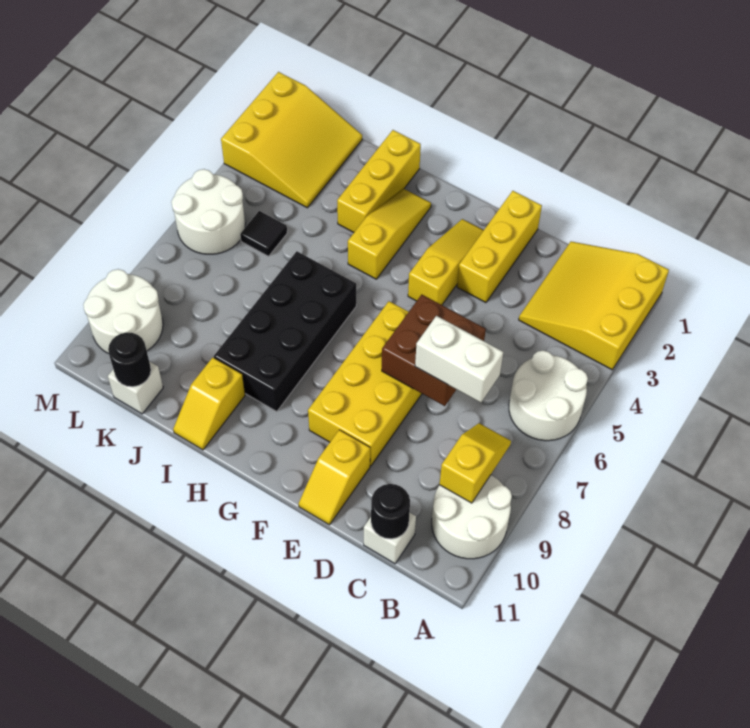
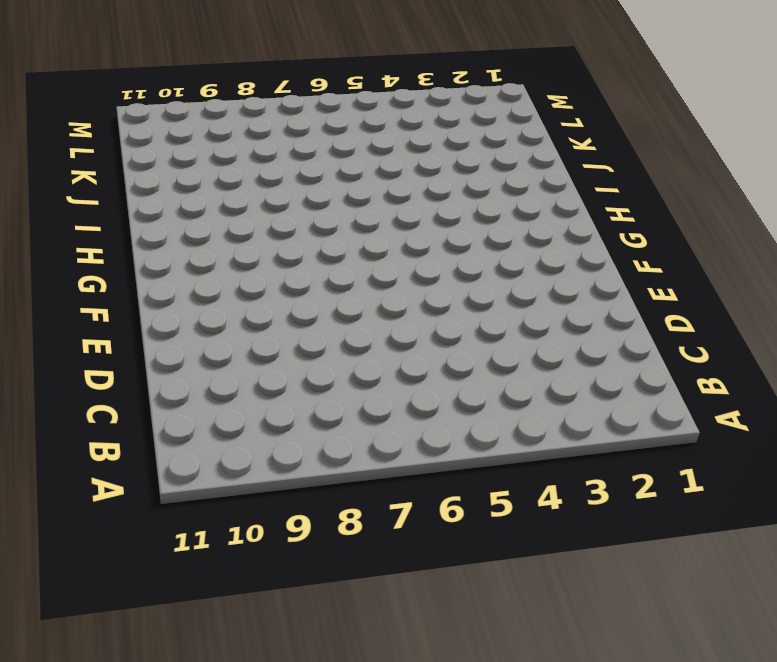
none -> yellow 3x3 slope [519,242,669,370]
none -> white 2x2 round brick [509,351,588,441]
none -> white 2x2 round brick [432,475,512,559]

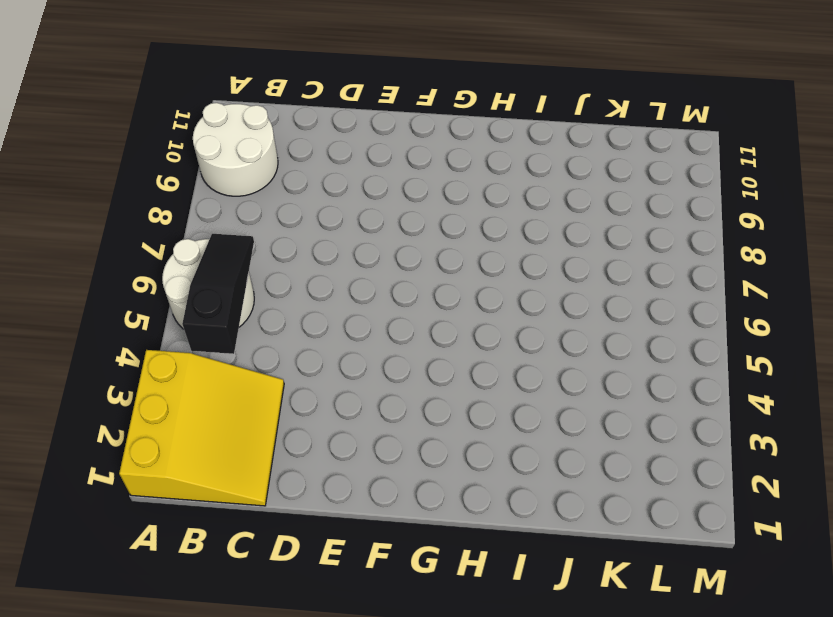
black 1x3 slope [182,234,254,354] -> none
none -> white 1x1 brick [364,512,416,564]
none -> yellow 1x3 brick [457,191,542,303]
none -> yellow 2x4 brick [308,301,422,466]

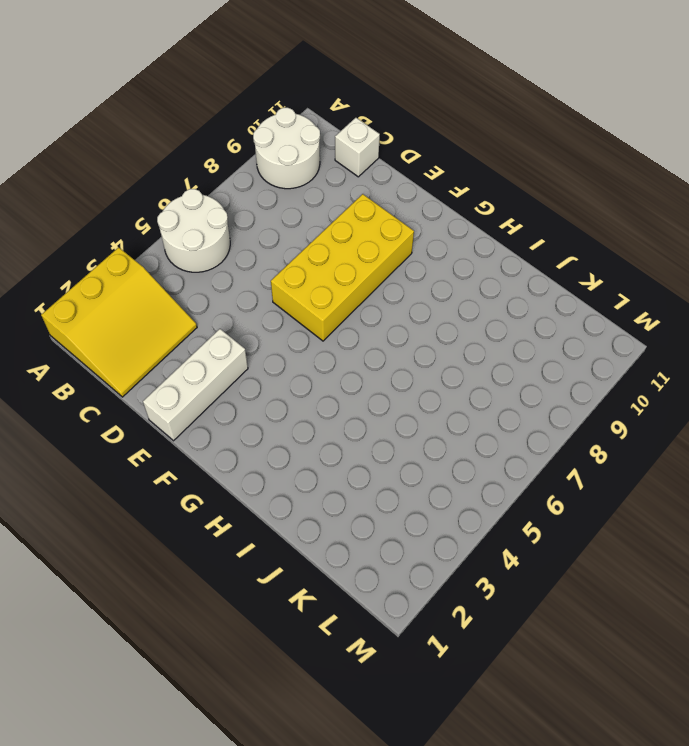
white 1x3 brick [143,329,248,441] -> yellow 1x3 brick [457,191,542,303]
none -> yellow 1x2 slope [299,430,370,525]
none -> yellow 1x3 slope [408,219,484,305]
none -> yellow 1x3 slope [348,189,431,279]

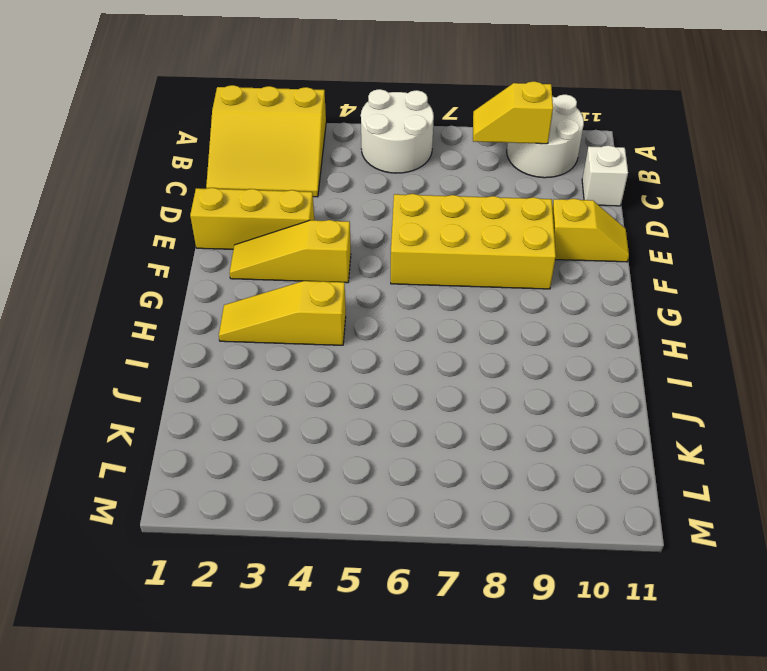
none -> black 2x4 brick [214,251,356,412]
none -> yellow 1x3 brick [337,130,421,232]
none -> yellow 1x2 slope [173,357,245,450]

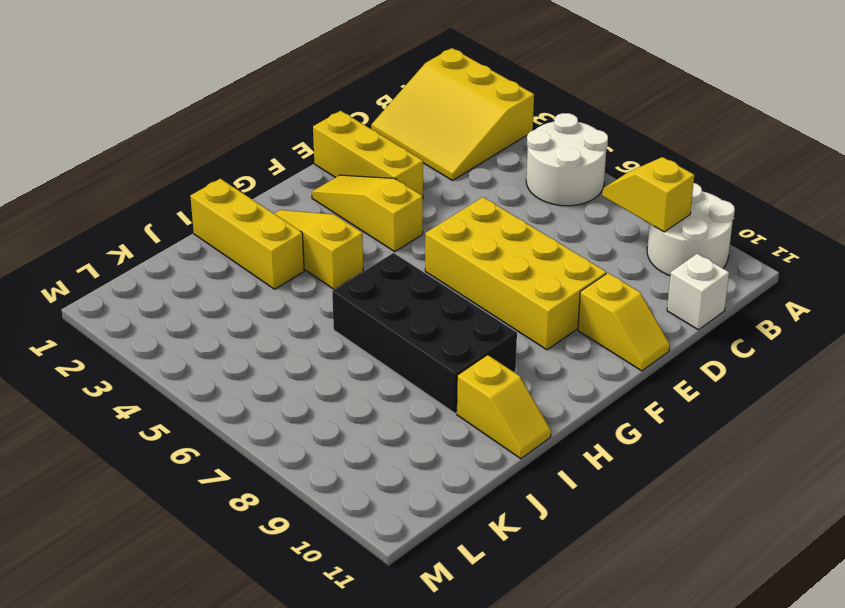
none -> yellow 3x3 slope [221,72,362,208]
none -> black 1x1 tile [240,211,287,256]
none -> white 1x1 brick [108,361,163,414]

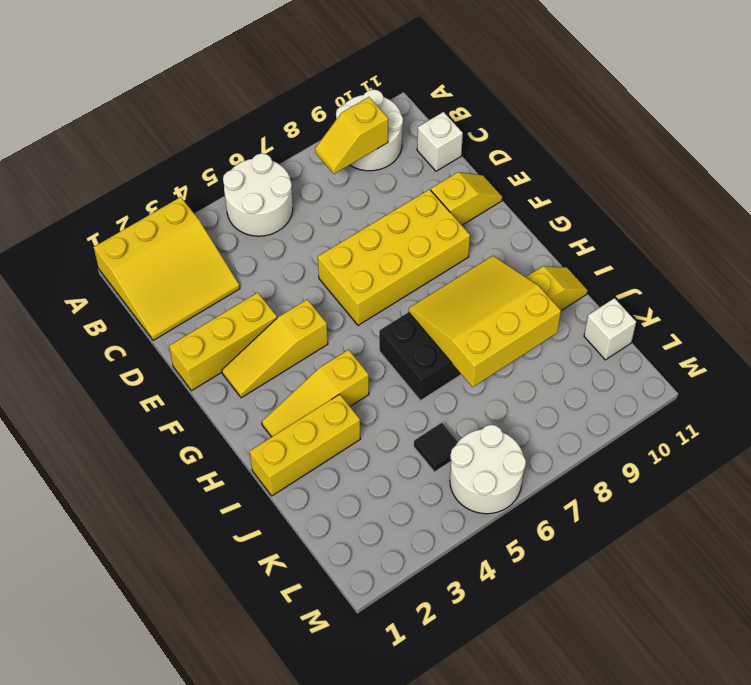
yellow 3x3 slope [409,256,561,387] -> yellow 3x3 slope moved to [221,72,362,208]
none -> white 2x2 round brick [83,269,163,354]
none -> black 1x1 round brick [371,484,410,539]
none -> brown 2x2 brick [382,295,486,406]

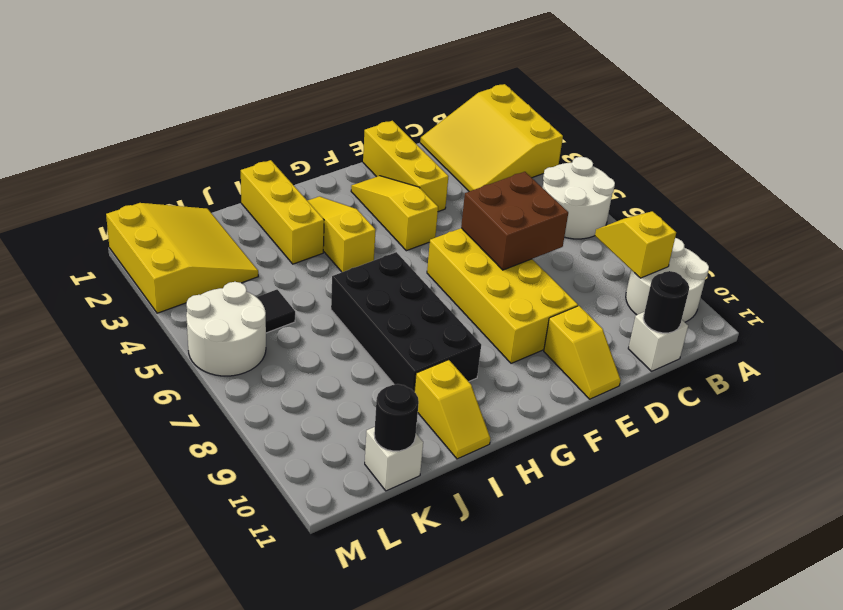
none -> white 2x2 round brick [83,269,163,354]
none -> white 1x2 brick [415,316,503,403]

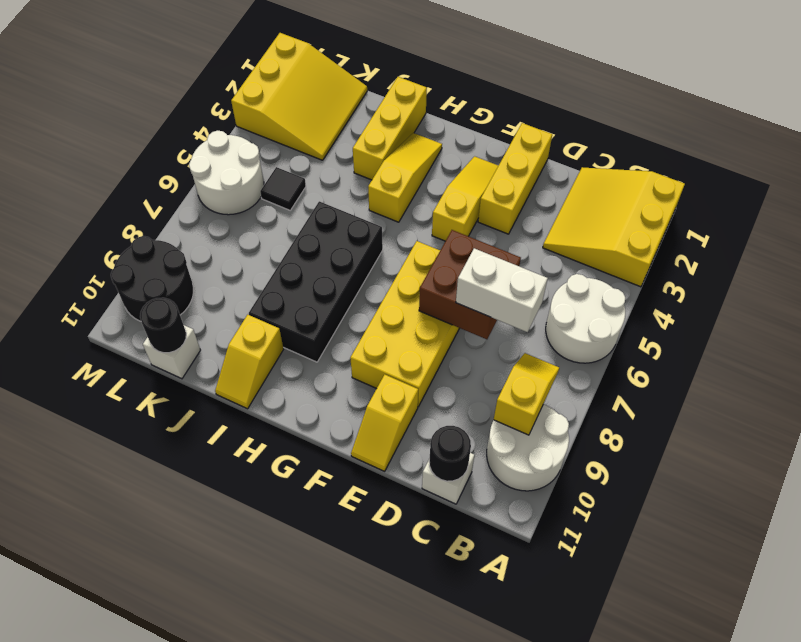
black 2x2 round brick [111,236,193,321] -> white 2x2 round brick [83,269,163,354]

